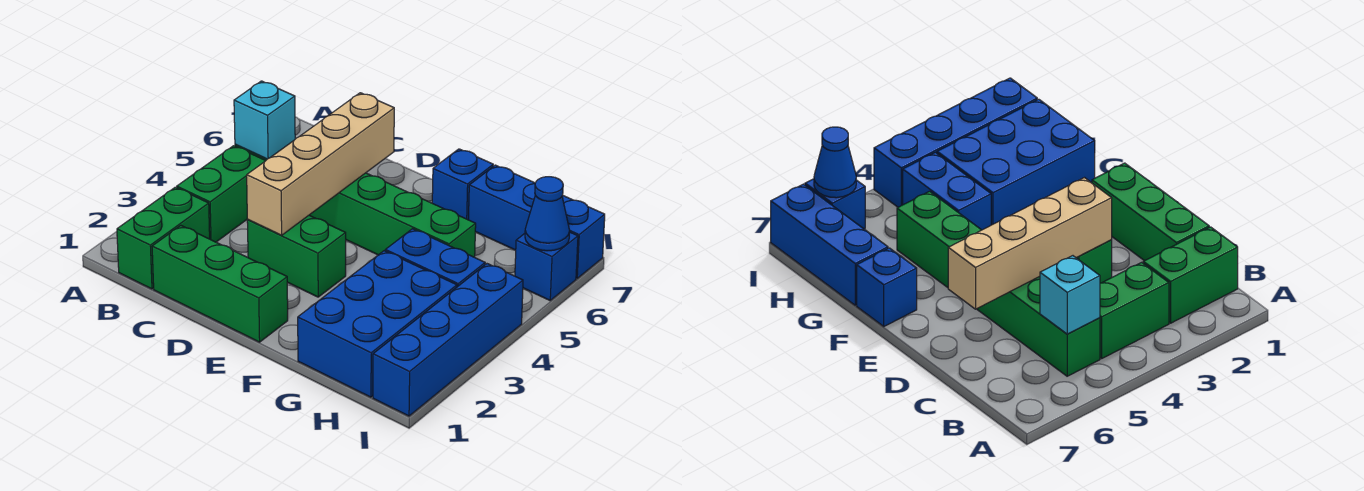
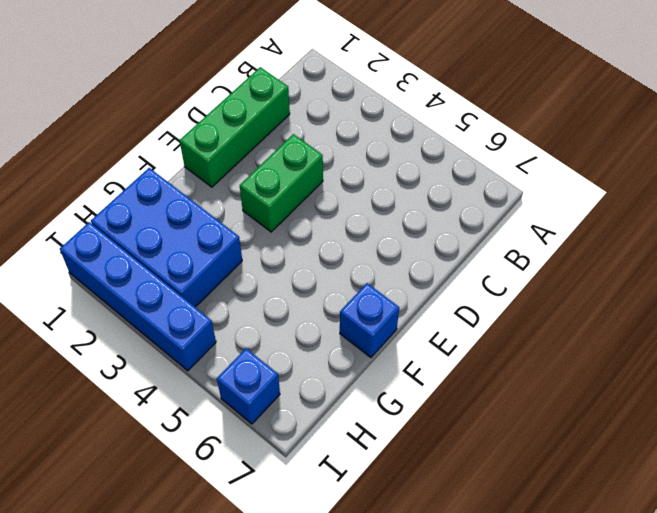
none -> green 1x2 brick [117,187,210,289]
none -> green 1x2 brick [177,146,266,242]
none -> green 1x6 brick [235,144,476,257]

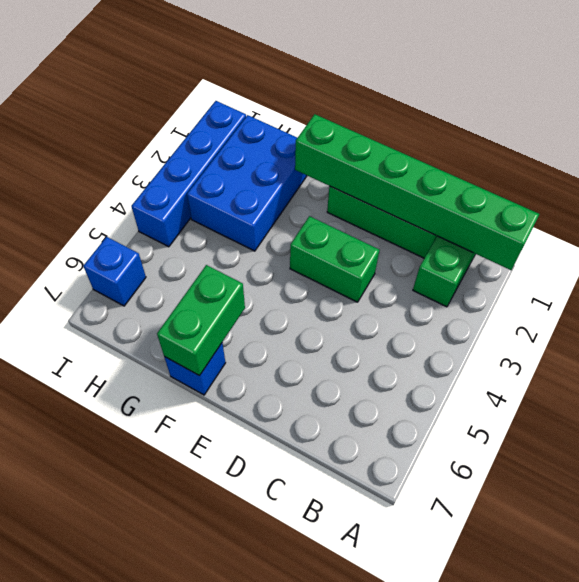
green 1x6 brick [295,114,539,270] -> green 1x6 brick moved to [235,144,476,257]
green 1x2 brick [157,265,245,376] -> green 1x2 brick moved to [177,146,266,242]
none -> blue 1x2 brick [385,229,485,287]
none -> blue 1x3 brick [469,165,605,278]
none -> cyan 1x1 brick [234,81,295,159]

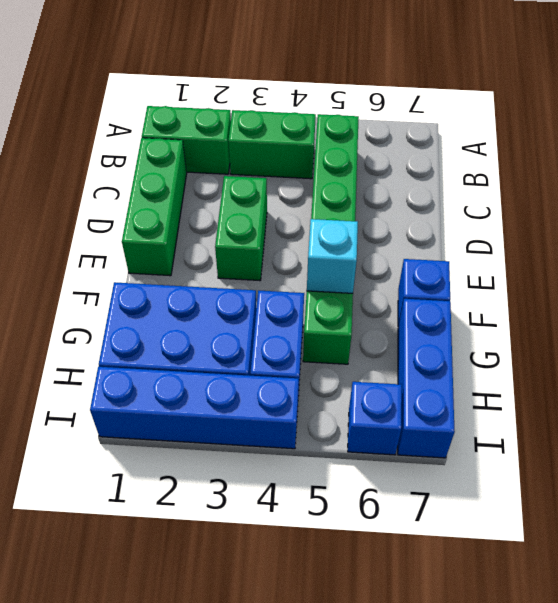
cyan 1x1 brick [307,219,358,293] -> cyan 1x1 brick moved to [234,81,295,159]
none -> tan 1x4 brick [247,93,394,235]
none -> blue 1x1 cone [525,177,570,251]

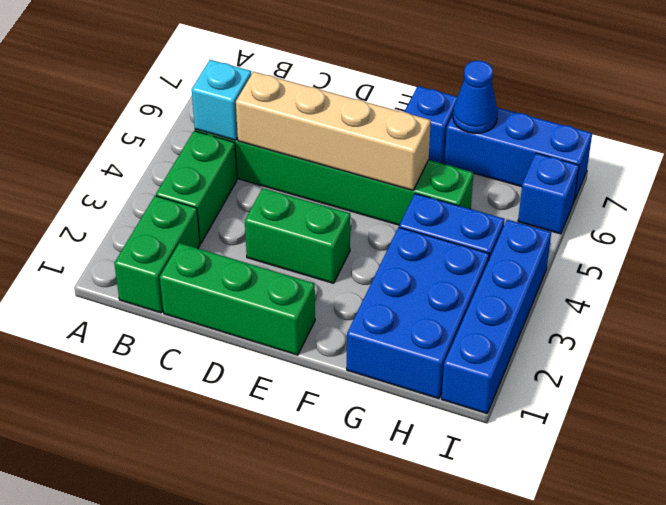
tan 1x4 brick [236,72,431,191] -> tan 1x4 brick turned to [247,93,394,235]
blue 1x1 cone [453,61,498,133] -> blue 1x1 cone moved to [525,177,570,251]

